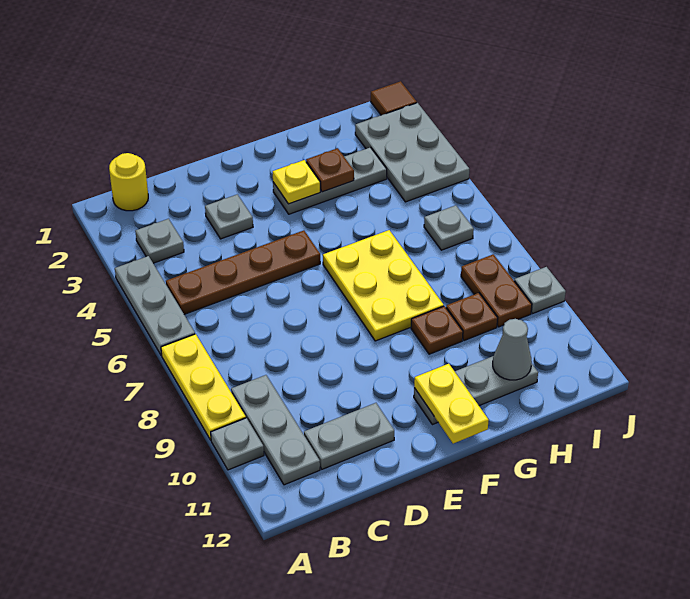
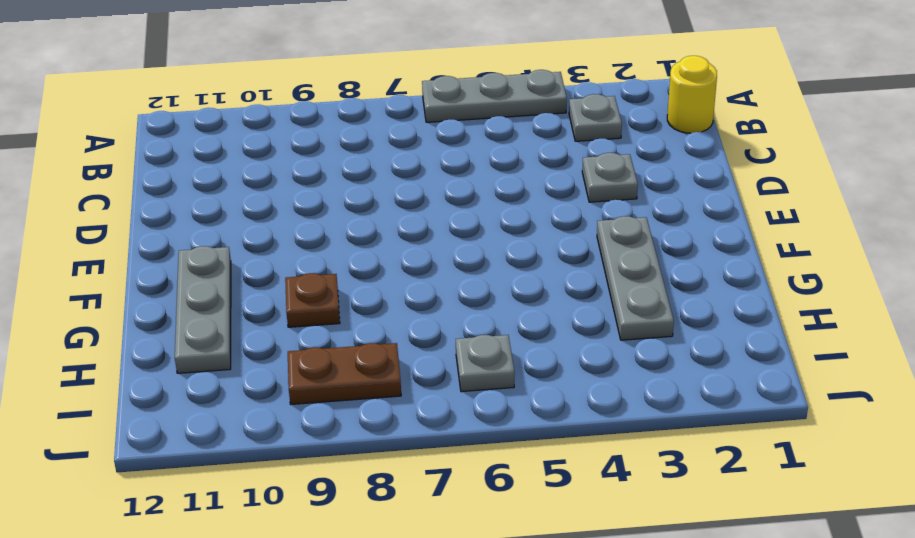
none -> yellow 1x3 plate [161,334,246,440]
none -> grey 1x1 plate [211,418,264,470]
none -> brown 1x4 plate [166,230,320,314]

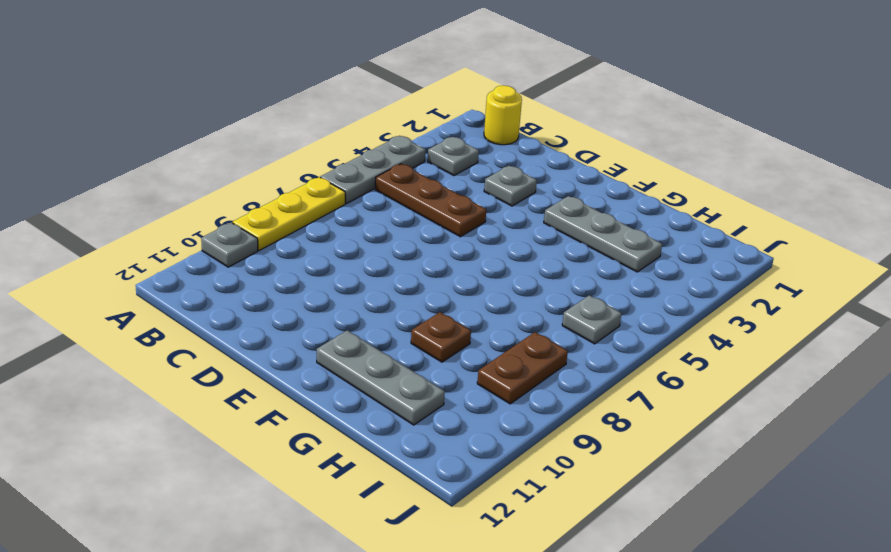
brown 1x3 plate [375,164,486,237] -> brown 1x4 plate [166,230,320,314]
none -> grey 1x3 plate [231,375,320,485]
none -> grey 1x2 plate [304,403,394,469]
none -> yellow 2x3 plate [323,230,444,341]

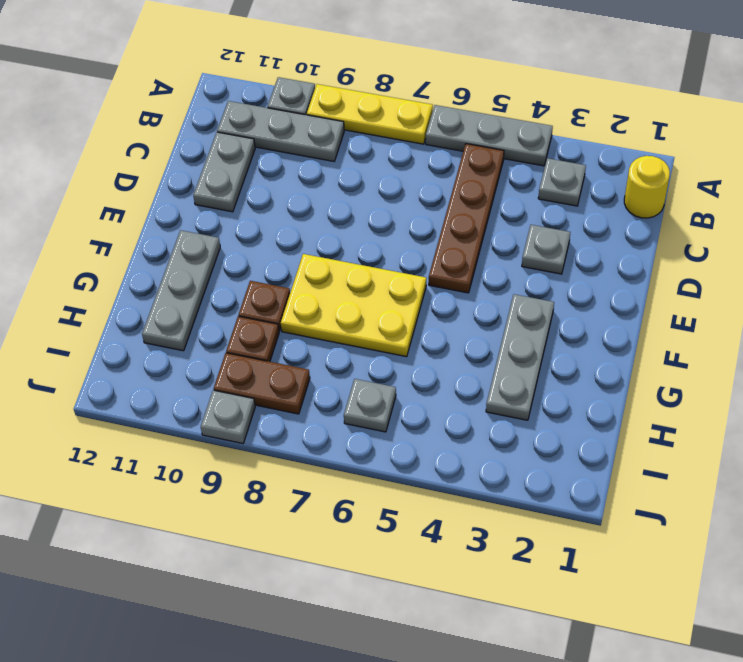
none -> grey 2x3 plate [355,103,469,202]
none -> brown 1x1 tile [371,81,417,115]
none -> yellow 1x1 plate [273,160,320,204]

